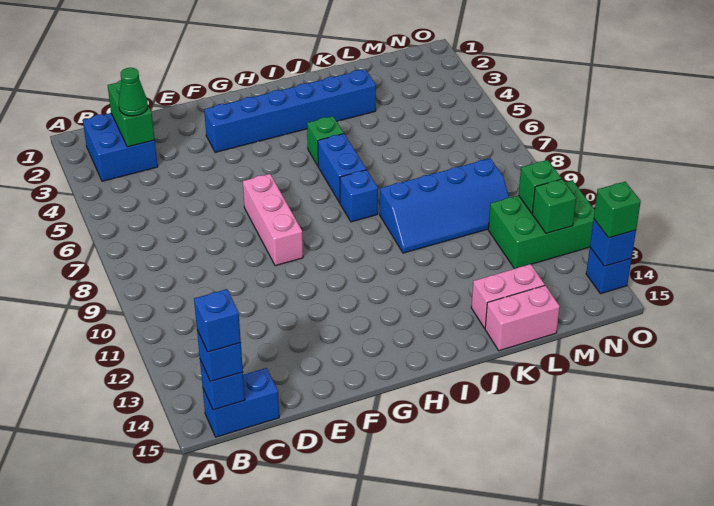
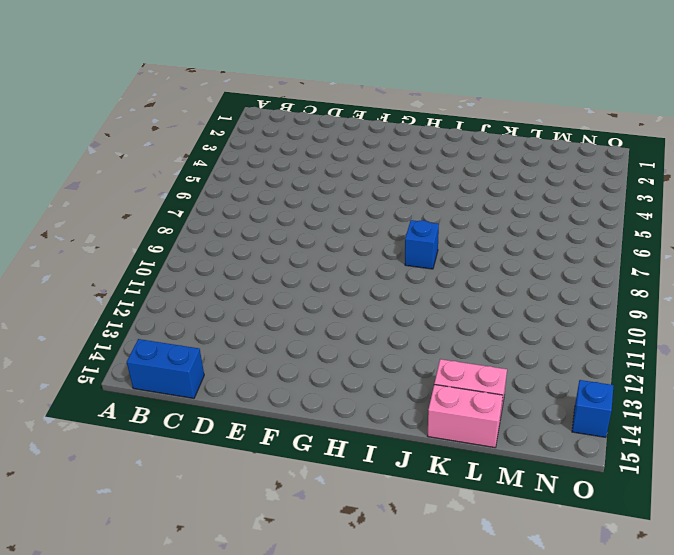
none -> blue 2x2 brick [83,113,158,181]
none -> blue 1x6 brick [204,69,376,152]
none -> pink 1x3 brick [243,174,303,266]

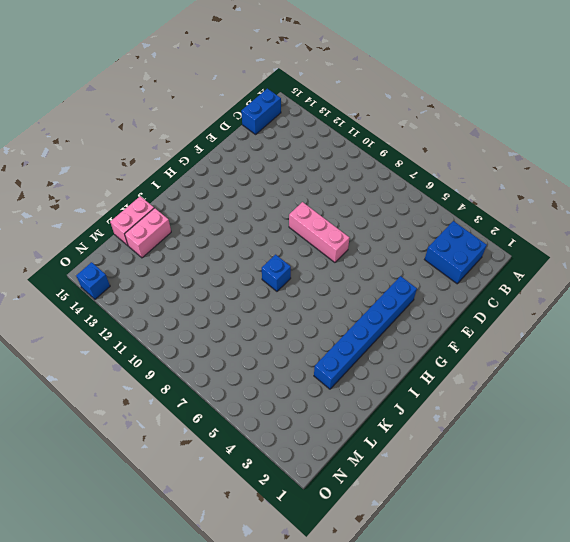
none -> green 1x1 brick [307,116,344,166]
none -> blue 1x2 brick [318,134,366,203]
none -> blue 2x4 slope [380,159,509,253]

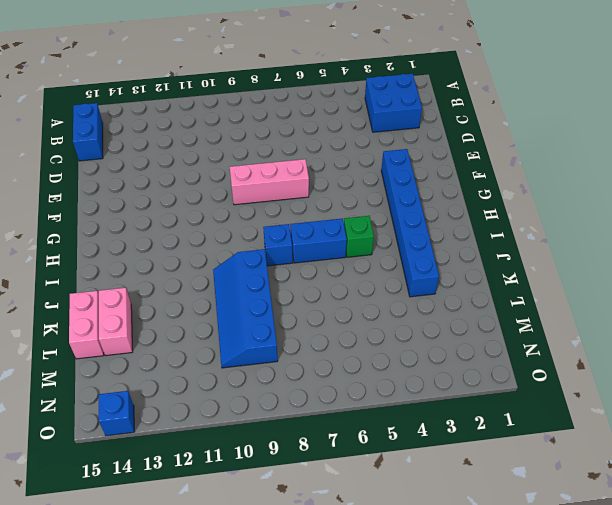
none -> green 2x3 brick [488,181,595,269]
none -> blue 1x1 brick [200,360,245,410]
none -> green 1x2 brick [108,80,155,147]

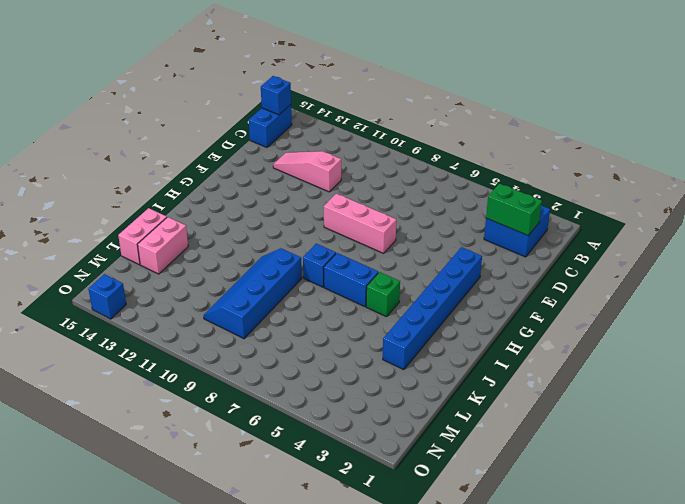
pink 1x3 slope [273,151,341,192] -> none
none -> green 2x3 brick [488,181,595,269]
none -> green 1x1 brick [519,160,562,213]
none -> green 1x1 brick [532,179,576,233]

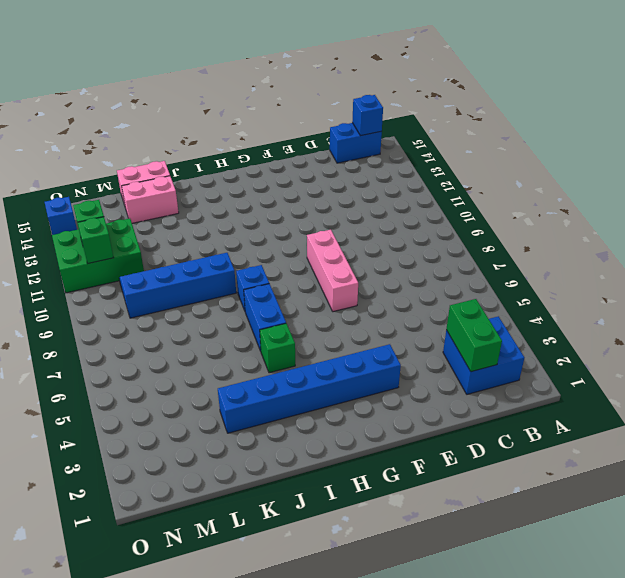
none -> blue 1x1 brick [590,219,636,266]
none -> blue 1x1 brick [197,330,243,382]
none -> green 1x1 cone [119,68,148,116]

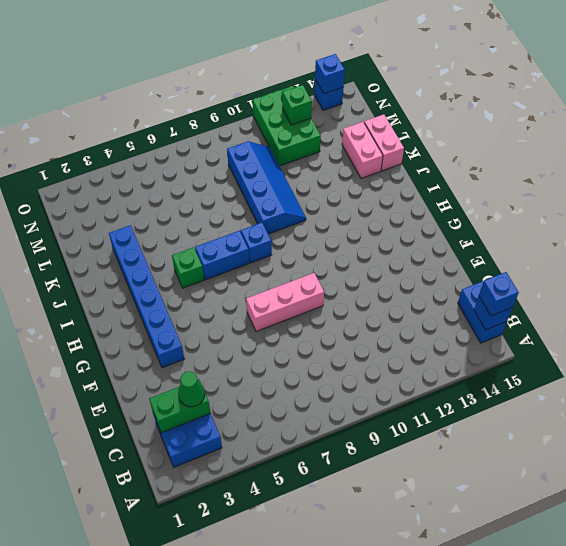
none -> green 1x1 brick [519,160,562,213]
none -> green 1x1 brick [594,182,641,238]
none -> blue 1x1 brick [194,289,241,352]

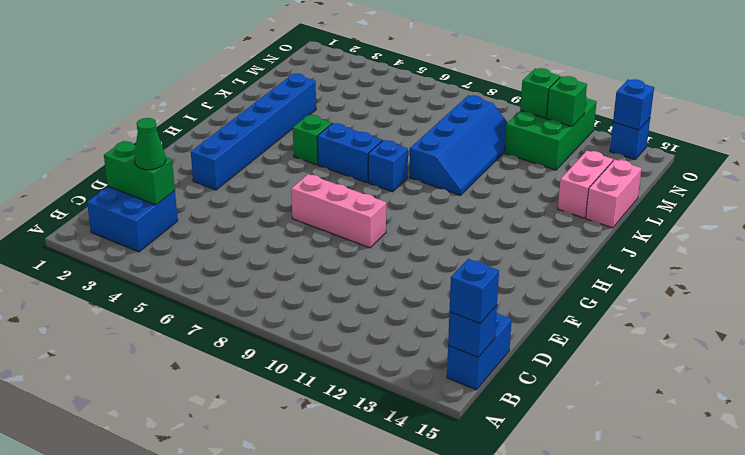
none -> green 1x1 brick [594,182,641,238]
none -> blue 1x1 brick [194,289,241,352]

